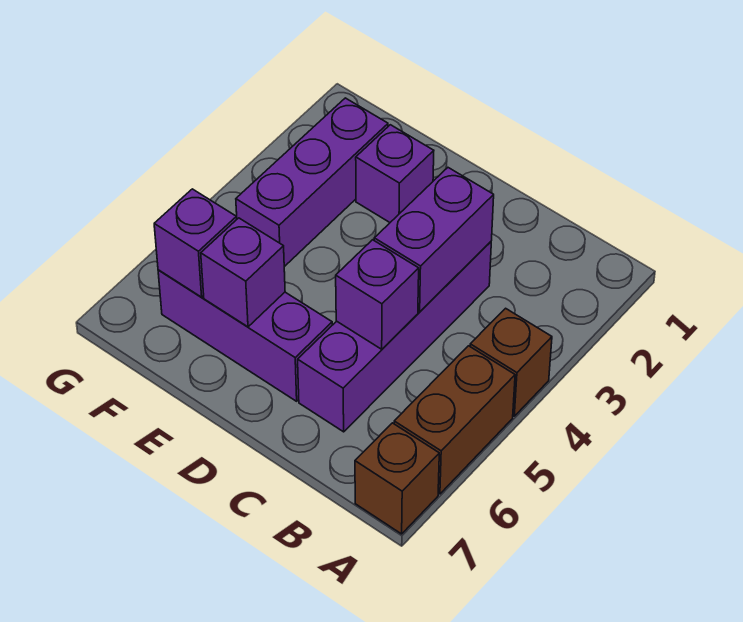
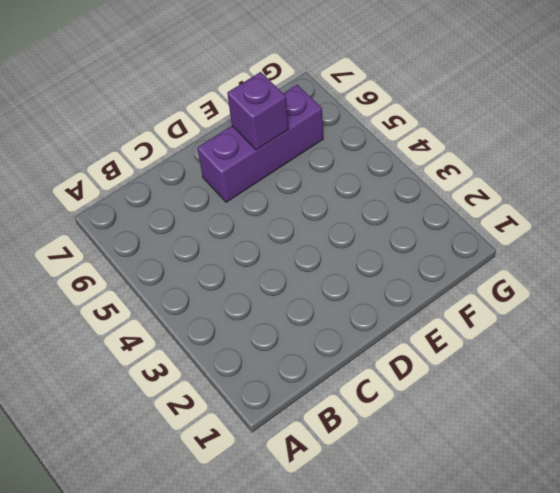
none -> brown 1x1 brick [470,308,552,416]
none -> brown 1x2 brick [394,346,515,494]

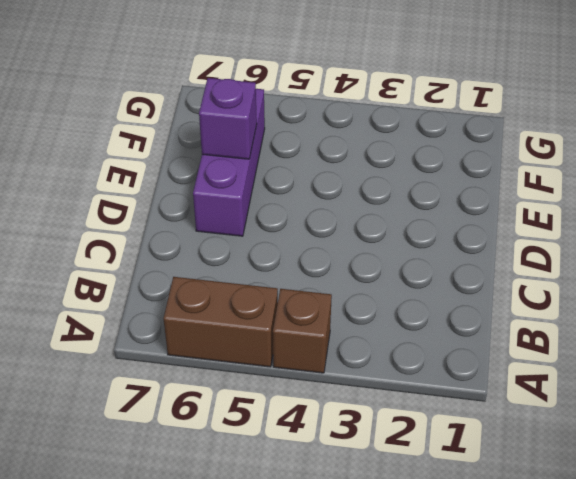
none -> brown 1x1 brick [355,423,439,534]
none -> purple 1x4 brick [298,242,491,432]

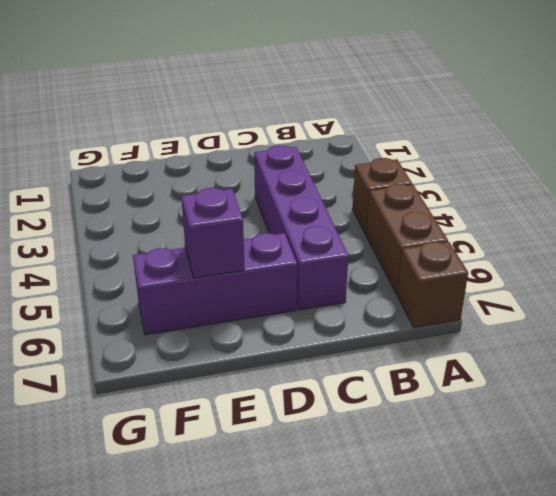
none -> purple 1x1 brick [356,125,434,222]
none -> purple 1x3 brick [236,98,388,267]

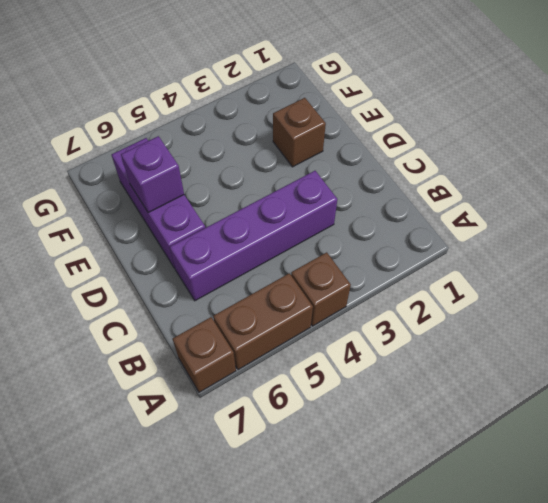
brown 1x1 brick [273,98,326,167] -> purple 1x1 brick [356,125,434,222]
none -> purple 1x3 brick [236,98,388,267]
none -> purple 1x2 brick [374,168,494,312]

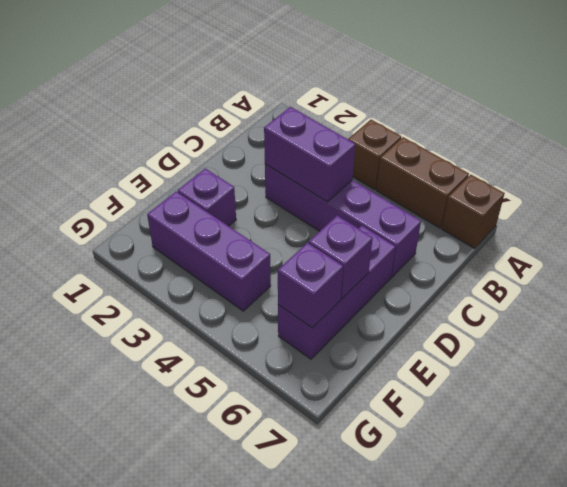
none -> purple 1x1 brick [336,240,419,349]

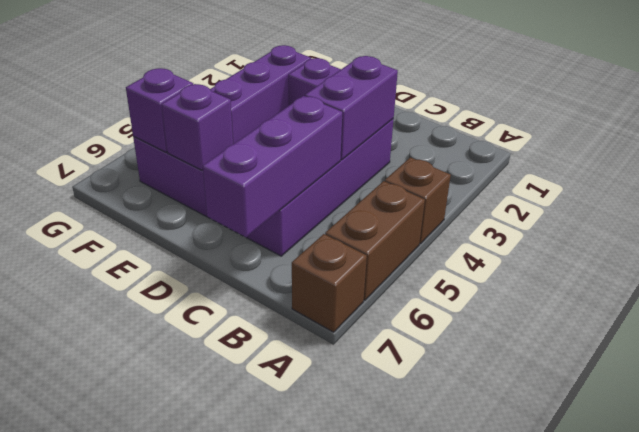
purple 1x3 brick [203,96,342,237] -> purple 1x1 brick [336,240,419,349]

